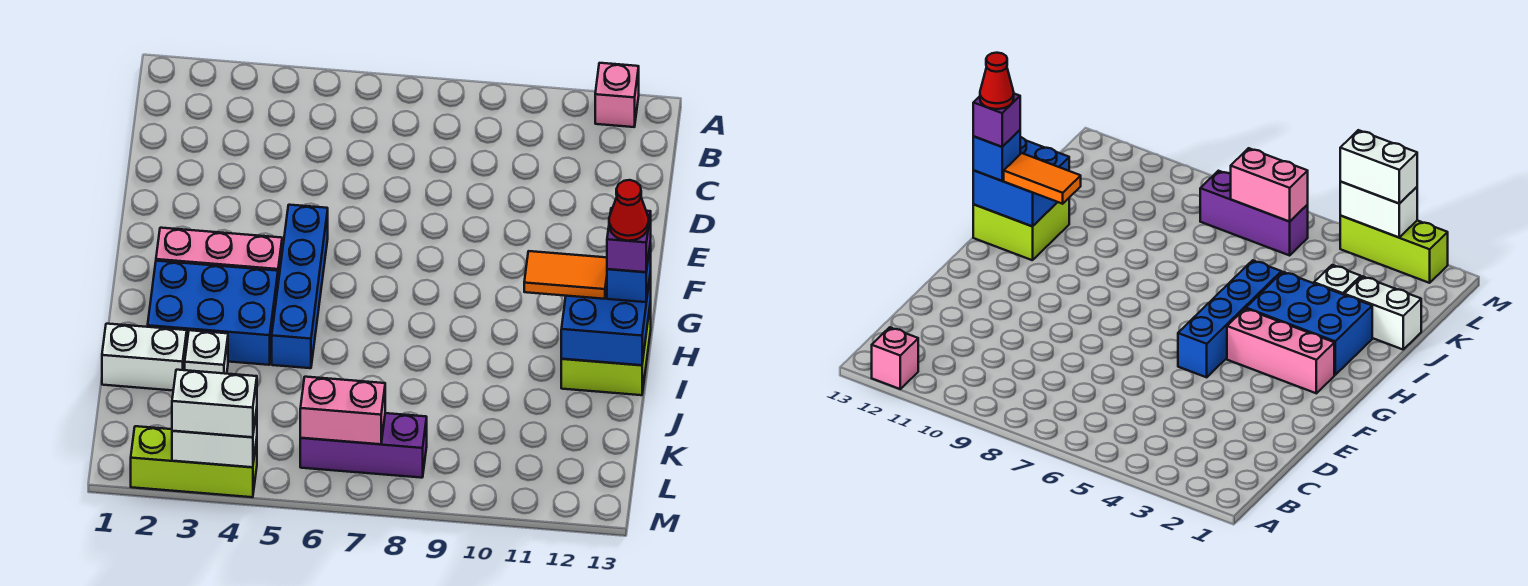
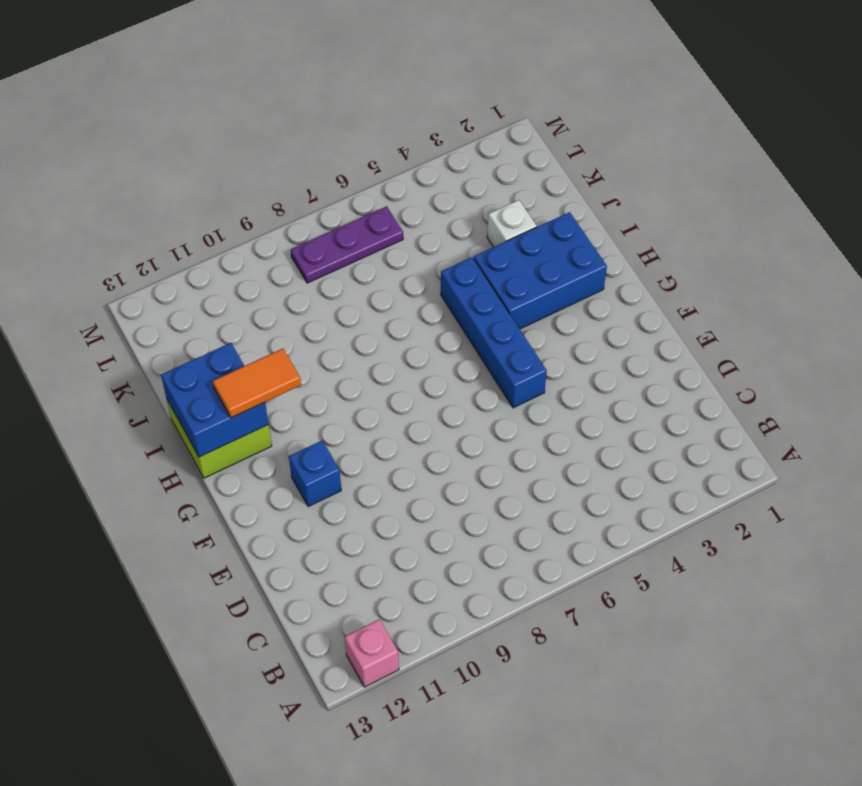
blue 1x1 brick [289,440,341,506] -> blue 1x1 brick moved to [607,241,651,302]
purple 1x3 plate [291,206,403,283] -> purple 1x3 brick [300,413,427,478]
none -> pink 1x3 brick [156,228,282,282]
none -> white 1x2 brick [102,324,187,390]
none -> lime 1x3 brick [131,426,257,497]

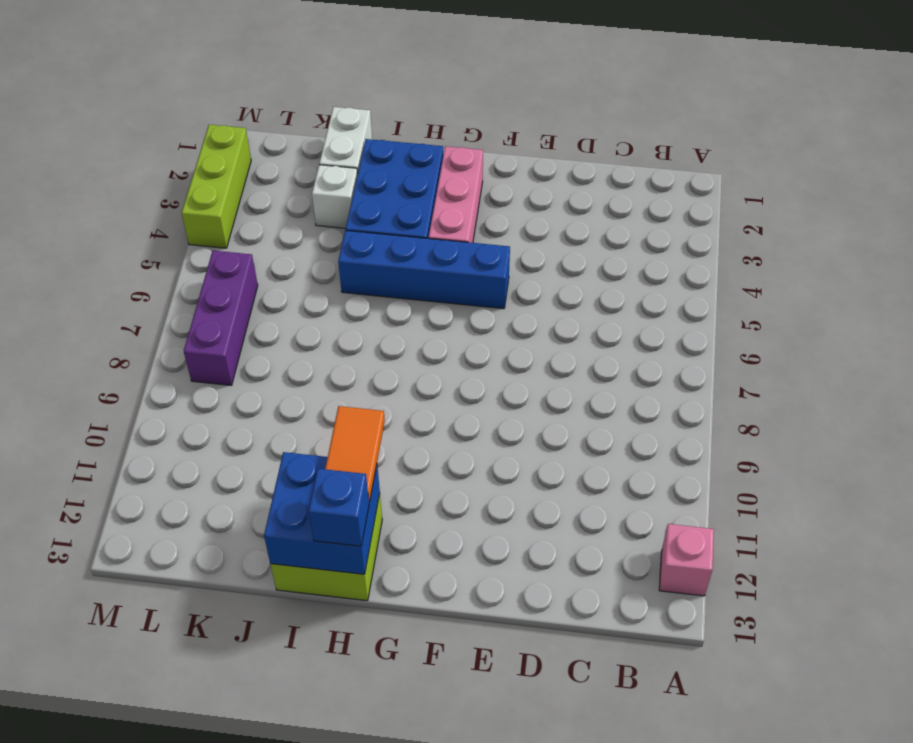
none -> pink 1x2 brick [300,377,385,444]
none -> white 1x2 brick [172,409,257,467]
none -> white 1x2 brick [172,370,257,437]

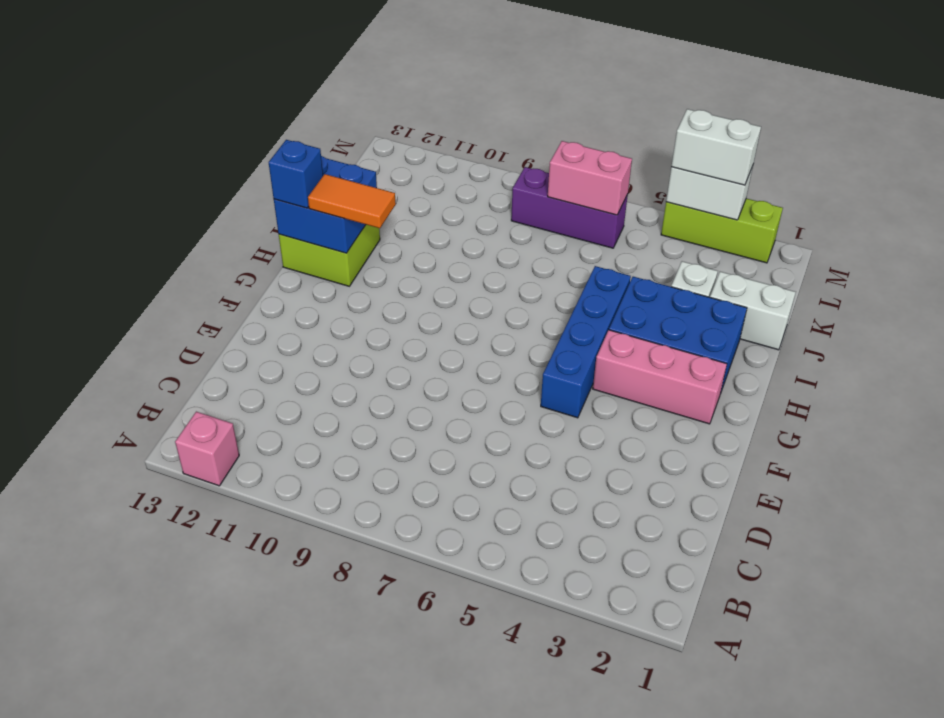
none -> purple 1x1 brick [607,208,651,272]
none -> red 1x1 cone [609,180,648,241]

